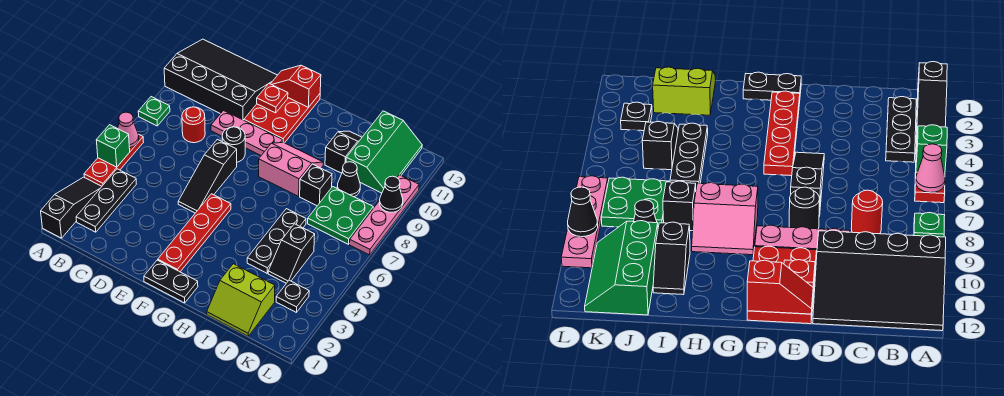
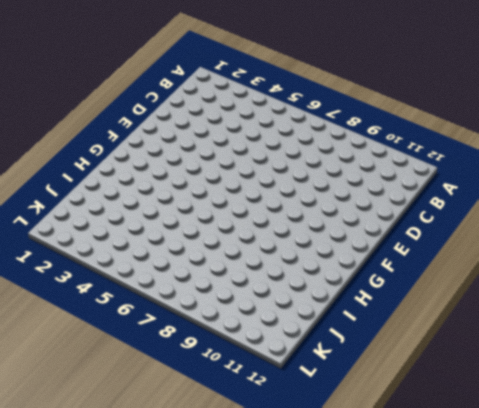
none -> black 1x3 slope [41,177,102,238]
none -> red 1x3 plate [84,134,144,186]
none -> green 1x1 plate [138,97,170,126]

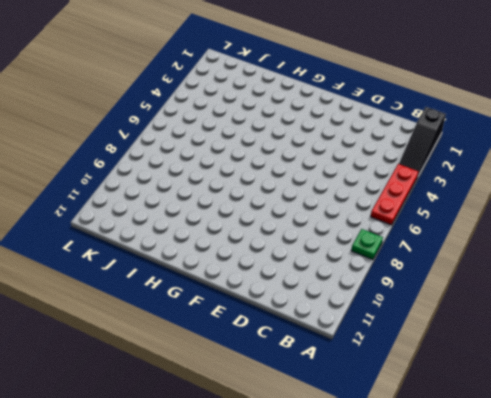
none -> black 3x4 slope [164,39,277,120]
none -> black 1x3 plate [76,169,136,232]
none -> red 1x1 round brick [182,107,205,143]

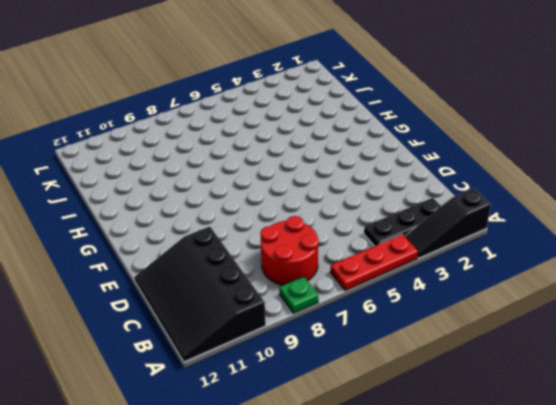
red 2x2 round brick [260,216,319,285] -> red 1x1 round brick [182,107,205,143]
none -> pink 1x3 plate [211,111,283,155]
none -> black 1x3 slope [178,139,237,213]
none -> black 1x1 round brick [222,127,245,162]

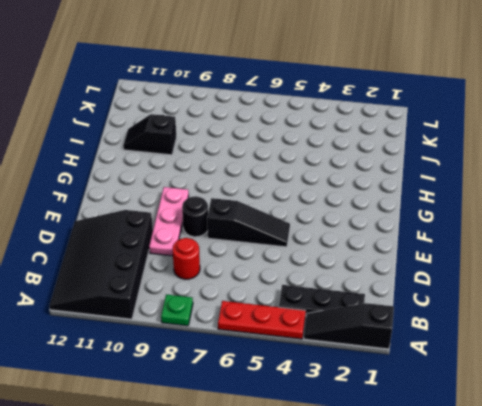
none -> red 2x3 plate [244,94,320,143]
none -> black 1x2 plate [144,260,198,303]
none -> red 1x4 plate [158,194,231,272]

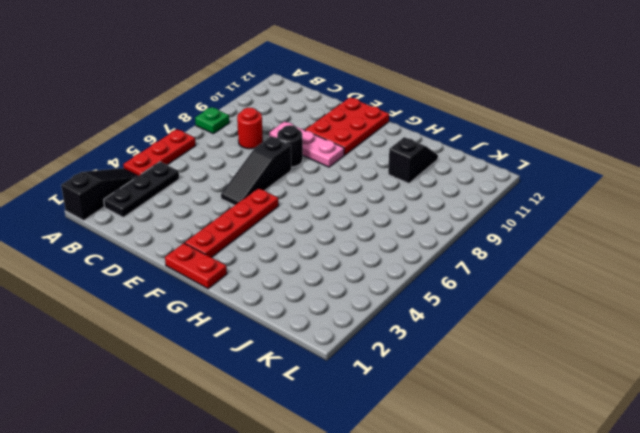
red 1x2 plate [165,243,227,289] -> black 1x2 plate [144,260,198,303]
none -> black 3x4 slope [164,39,277,120]
none -> pink 2x2 slope [259,143,324,196]
none -> lime 2x2 slope [207,264,275,336]

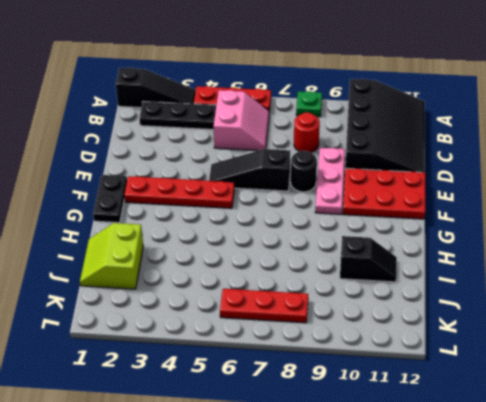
pink 2x2 slope [214,90,269,151] -> pink 2x2 slope moved to [259,143,324,196]
red 1x3 plate [220,289,308,323] -> green 2x2 plate [308,187,373,244]
none -> black 1x3 plate [247,209,306,273]
none -> black 1x1 brick [300,164,332,206]
none -> black 1x2 slope [268,224,315,283]

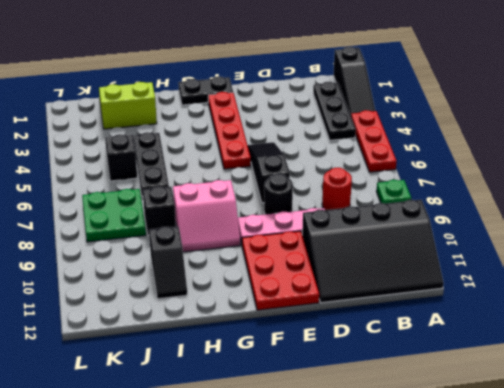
none -> black 1x1 cone [337,162,360,197]
none -> green 2x3 slope [346,111,422,193]
none -> black 1x1 plate [276,280,309,313]

